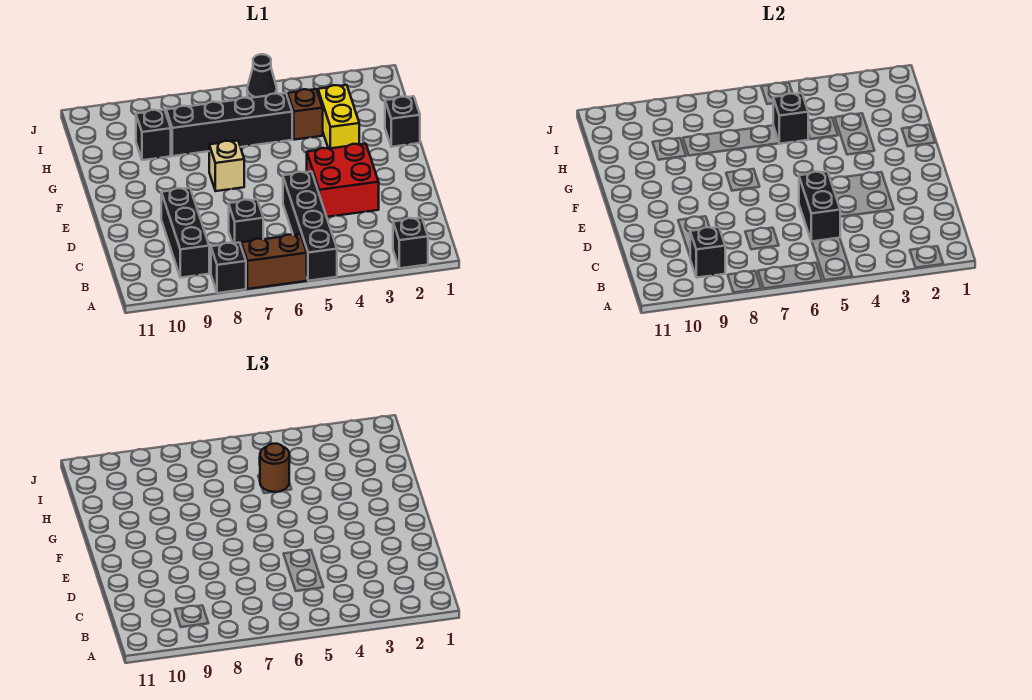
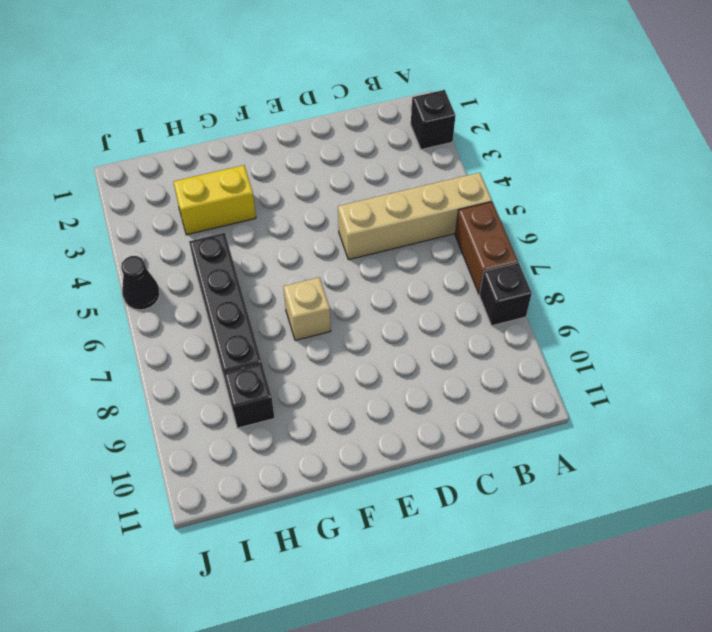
tan 1x4 brick [338,172,492,260] -> black 1x4 brick [283,171,337,281]
none -> black 1x3 brick [161,188,209,278]
none -> black 1x1 brick [229,199,263,244]
none -> red 2x2 brick [307,144,379,217]

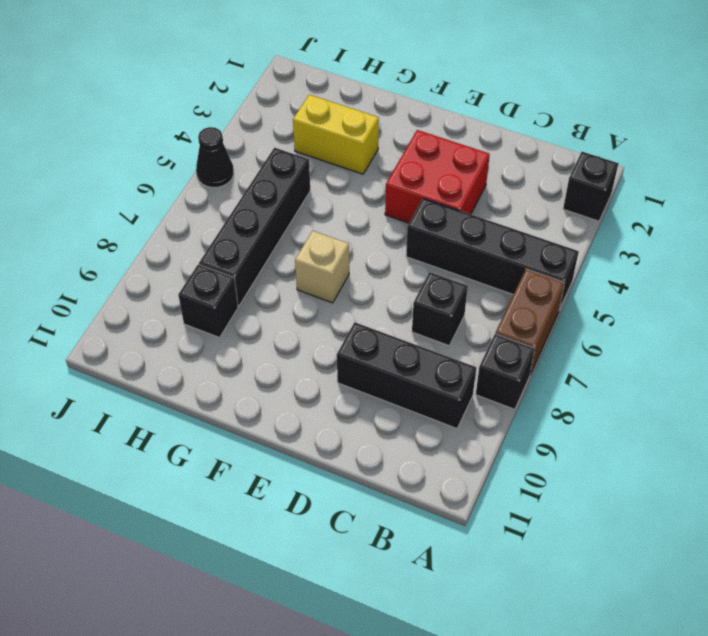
none -> black 1x1 brick [385,96,420,147]
none -> brown 1x1 brick [288,89,323,140]
none -> black 1x1 brick [690,227,725,278]

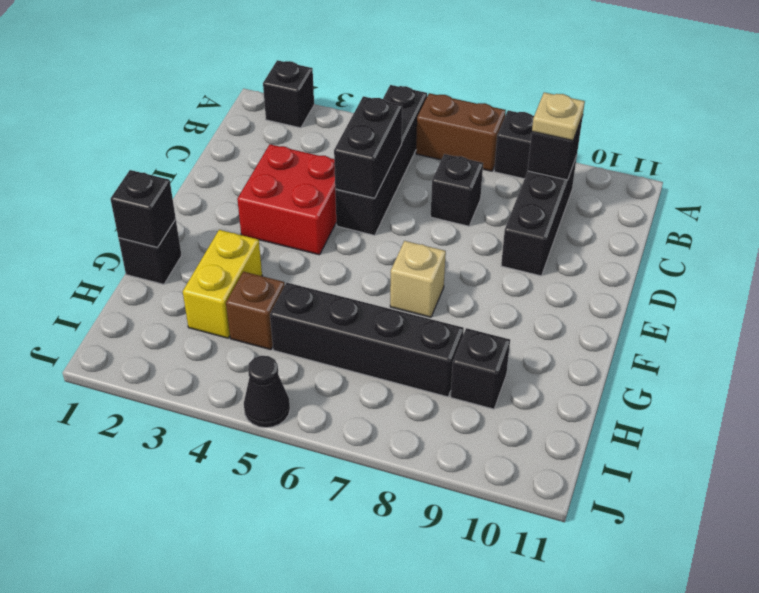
tan 1x1 plate [532,92,585,140] -> none
black 1x1 brick [111,170,176,248] -> black 1x1 brick moved to [773,93,808,144]
none -> brown 1x1 round brick [260,444,289,492]

